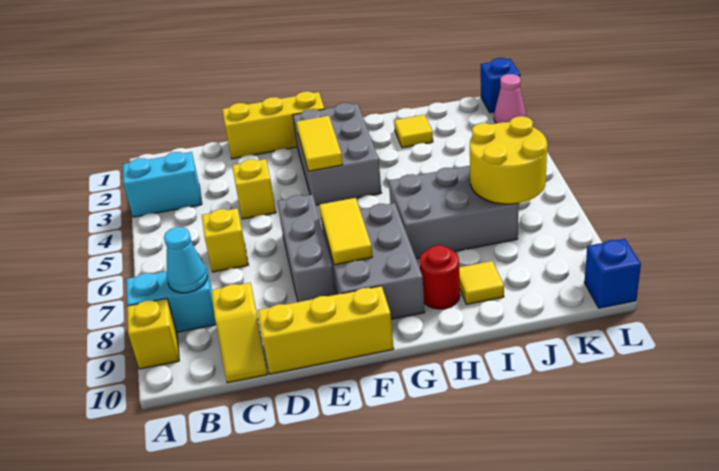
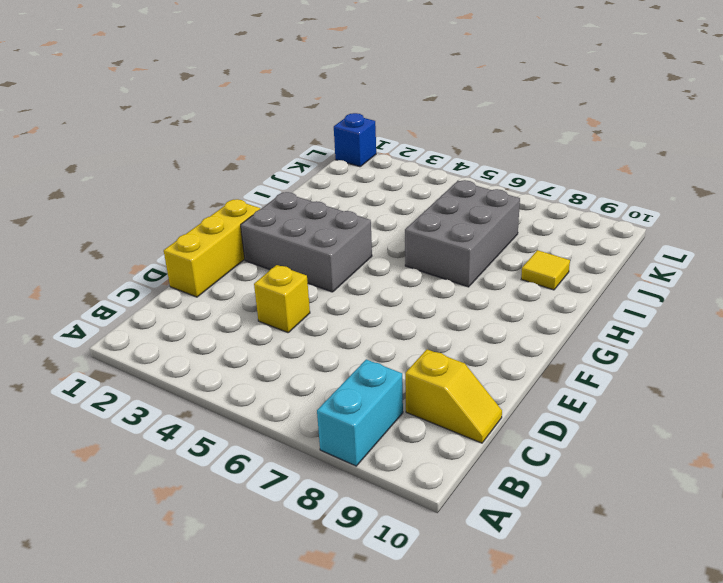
none -> cyan 1x2 brick [123,152,202,217]
none -> yellow 1x1 brick [127,298,179,369]
none -> yellow 1x1 brick [202,208,248,272]

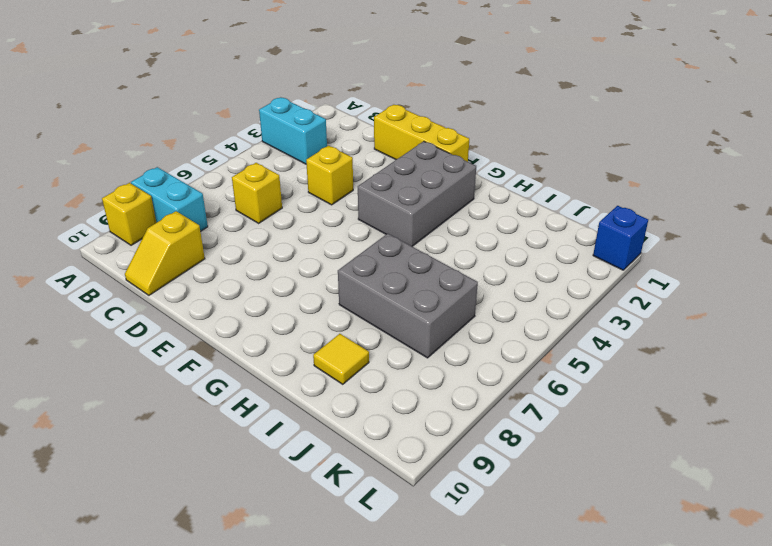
none -> yellow 1x3 brick [258,286,394,374]
none -> grey 1x3 brick [277,194,336,302]
none -> grey 2x3 brick [321,203,425,319]

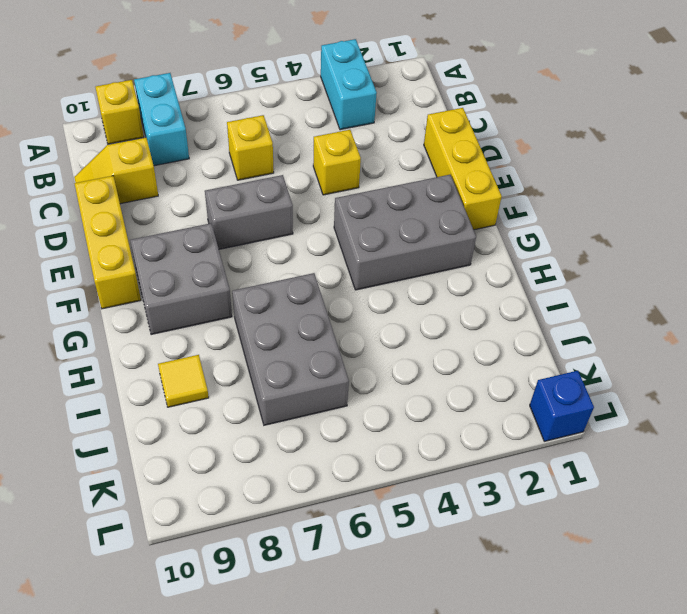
grey 1x2 brick [205,175,293,249] -> grey 1x3 brick [277,194,336,302]
grey 2x2 brick [130,223,232,335] -> grey 2x3 brick [321,203,425,319]
none -> red 1x1 round brick [419,245,460,309]
none -> yellow 1x1 tile [394,115,433,148]
none -> pink 1x1 cone [494,74,526,123]

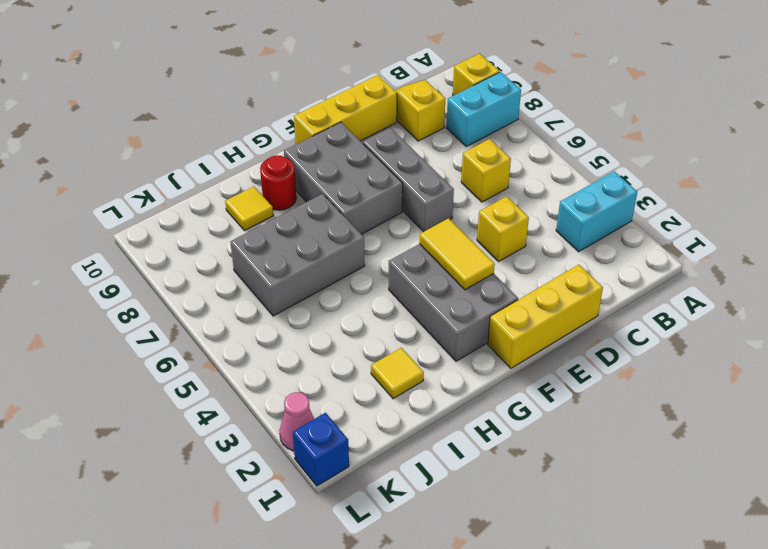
none -> blue 1x1 brick [584,239,641,308]
none -> cyan 1x1 cone [164,227,207,293]
none -> yellow 1x2 tile [319,198,373,265]

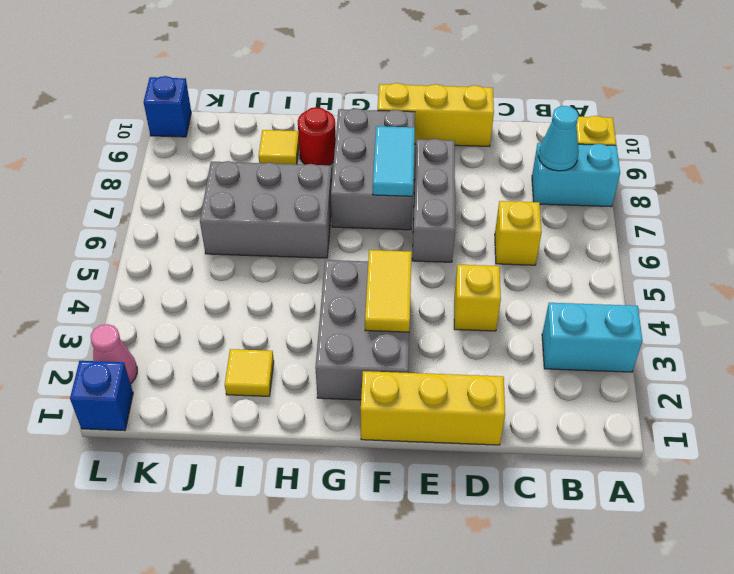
cyan 1x2 tile [373,126,415,196] -> yellow 1x2 tile [319,198,373,265]
none -> yellow 1x2 slope [211,283,267,383]
none -> yellow 2x2 round brick [470,116,547,204]

